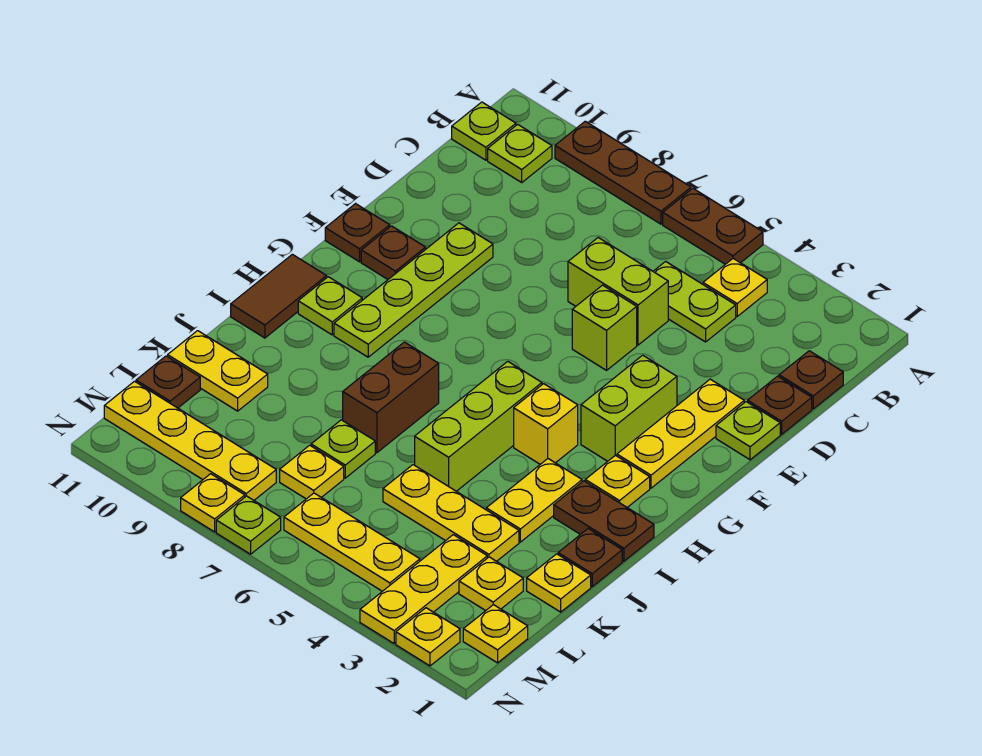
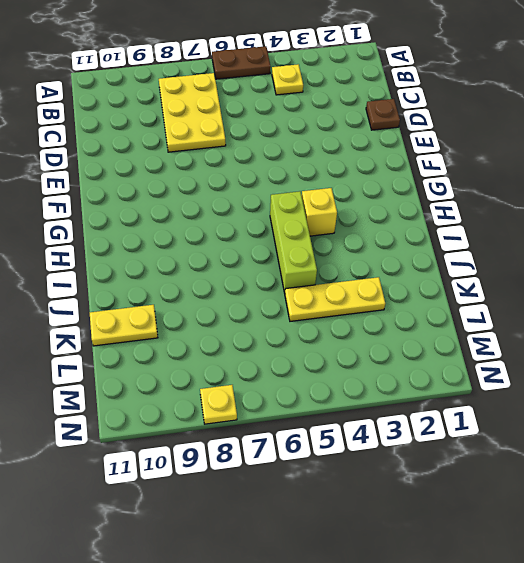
yellow 2x3 plate [159,73,226,152] -> none
none -> brown 1x3 plate [555,121,691,224]
none -> lime 1x1 plate [488,124,552,182]
none -> lime 1x1 plate [452,102,516,160]
none -> brown 1x1 plate [779,351,843,409]

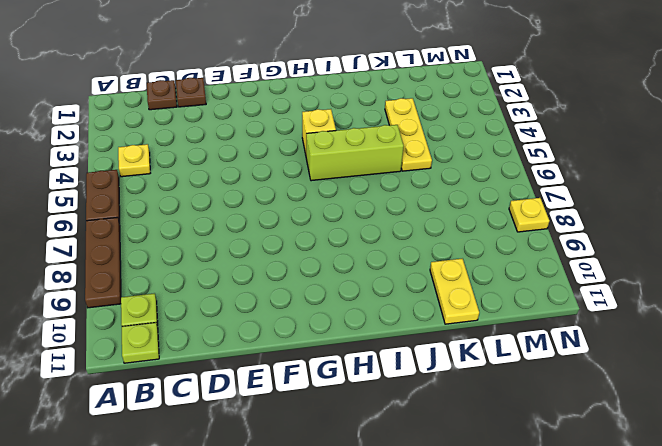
none -> lime 1x2 plate [653,261,736,342]
none -> lime 1x2 brick [568,238,668,345]
none -> lime 1x1 plate [716,402,780,460]
none -> yellow 1x3 plate [617,379,744,488]

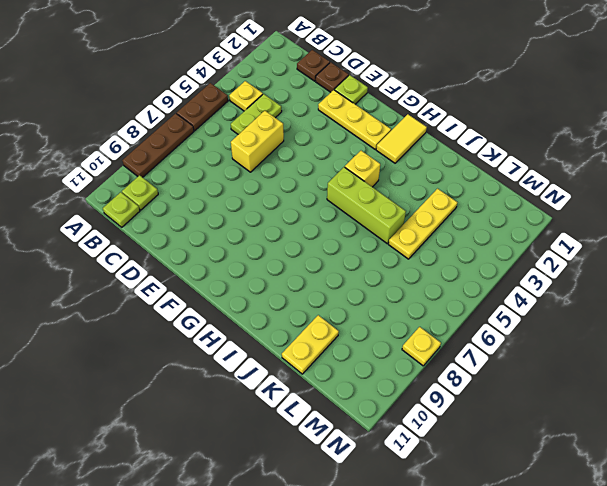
yellow 1x2 brick [231,111,284,172] -> lime 1x2 brick [568,238,668,345]
yellow 1x2 tile [376,114,427,163] -> yellow 1x1 plate [585,455,650,507]
none -> lime 1x1 brick [572,285,637,370]
none -> lime 1x4 plate [334,223,493,357]
none -> lime 1x2 brick [581,355,677,461]
none -> brown 1x1 plate [361,226,426,279]

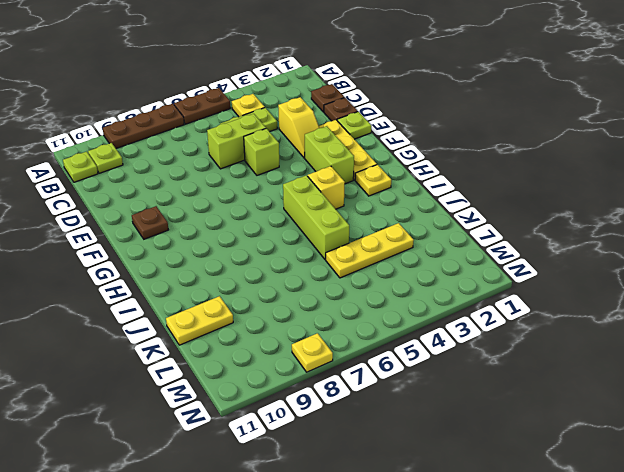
yellow 1x2 slope [278,97,319,158] -> none
none -> lime 1x4 plate [334,223,493,357]
none -> brown 1x1 plate [325,204,390,262]
none -> lime 1x1 plate [298,277,362,335]
none -> brown 1x2 tile [231,254,327,338]

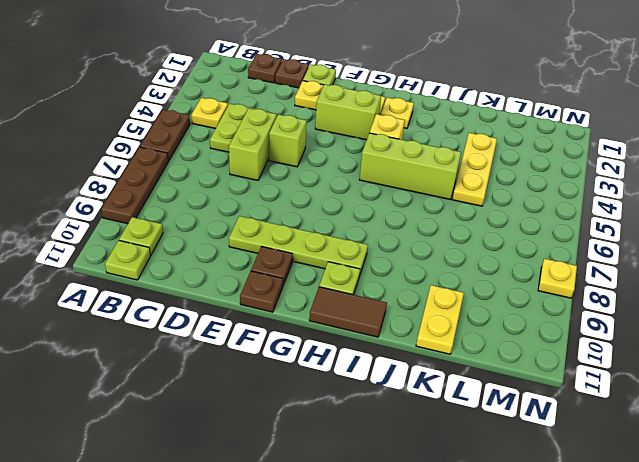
none -> brown 1x2 plate [554,481,654,561]
none -> yellow 1x2 plate [486,459,582,542]
none -> brown 1x2 brick [343,342,439,453]
none -> brown 1x1 plate [558,529,622,587]

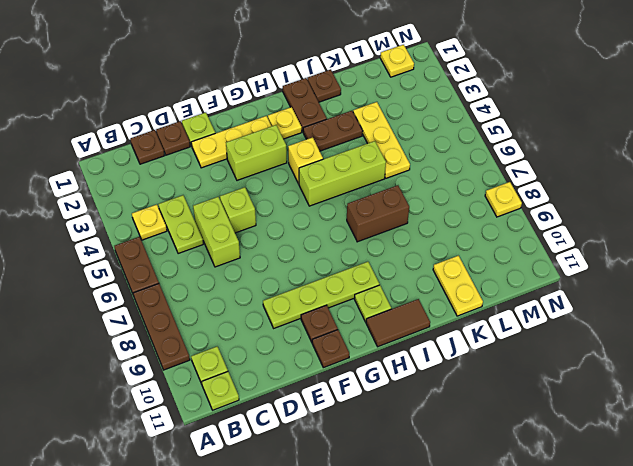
brown 1x2 plate [303,111,363,151] -> yellow 1x2 plate [486,459,582,542]
none -> yellow 1x1 plate [527,554,591,612]
none -> lime 1x1 plate [311,420,375,478]
none -> yellow 1x1 plate [459,557,523,611]
none -> yellow 1x3 plate [360,535,487,643]

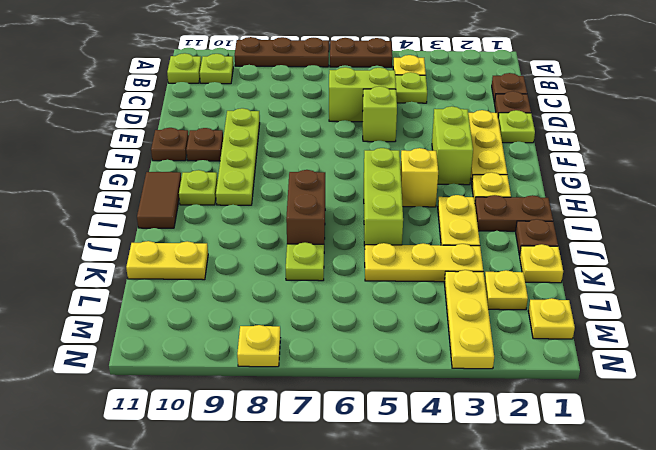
none -> yellow 1x1 plate [280,445,344,499]
none -> brown 1x1 plate [136,356,200,408]
none -> yellow 1x3 plate [284,493,420,591]
none -> yellow 1x4 plate [104,381,276,500]

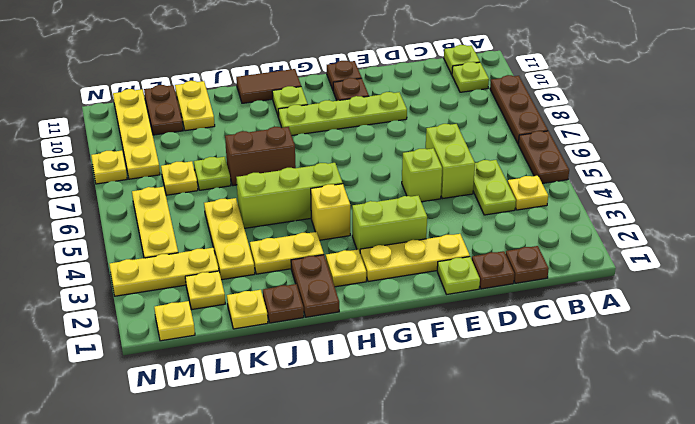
brown 1x2 plate [144,85,183,135] -> brown 1x1 plate [136,356,200,408]
none -> yellow 1x1 plate [396,608,460,666]
none -> lime 1x1 plate [216,496,281,554]

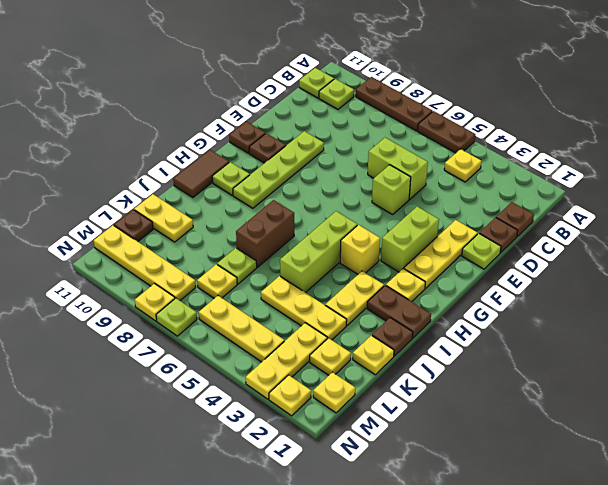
none -> lime 1x2 plate [653,261,736,342]

